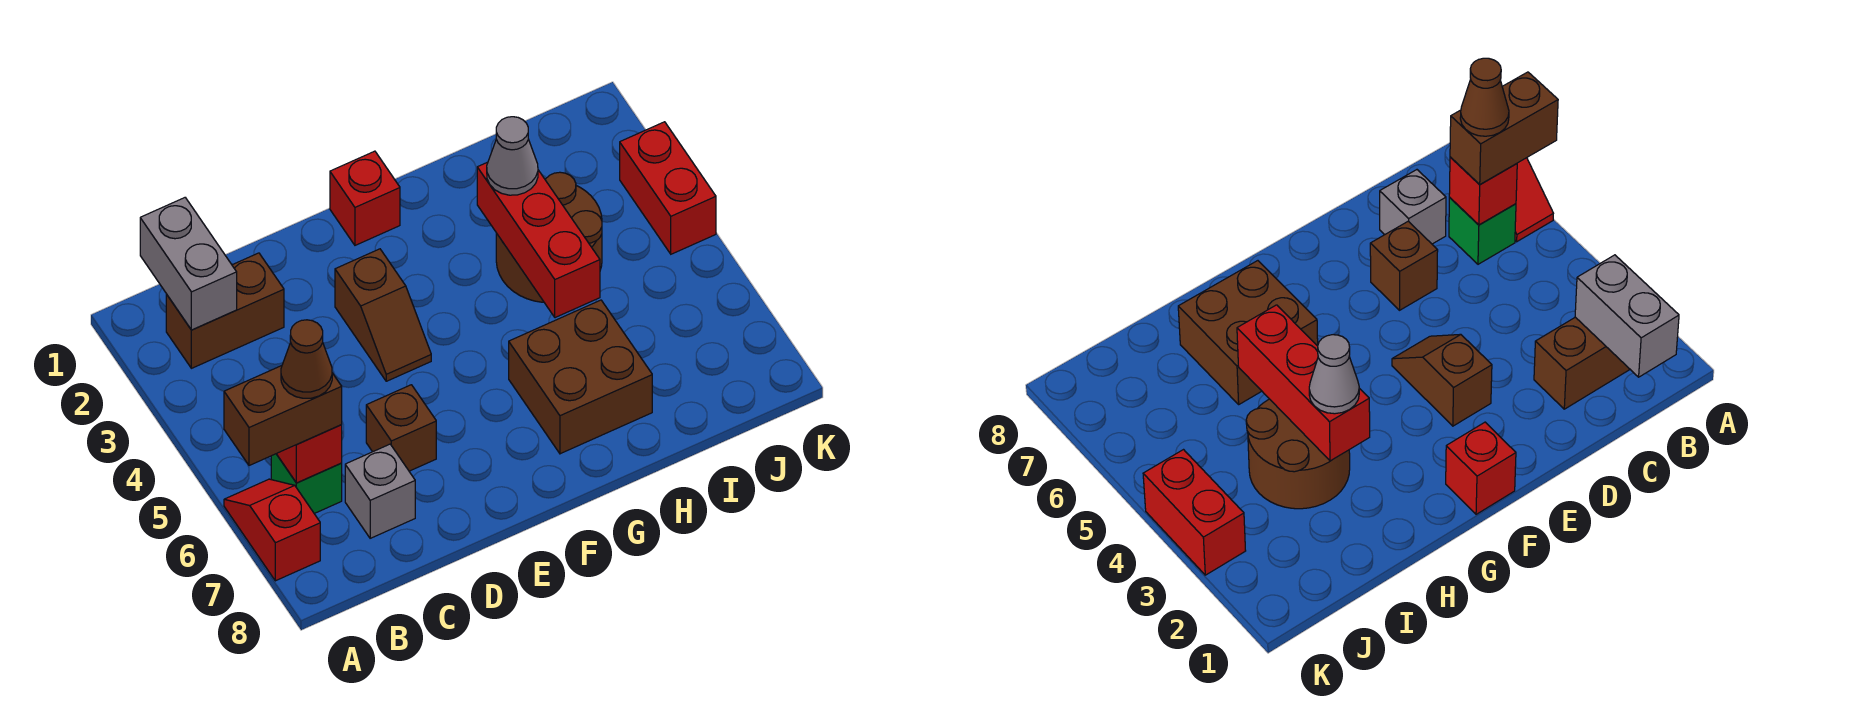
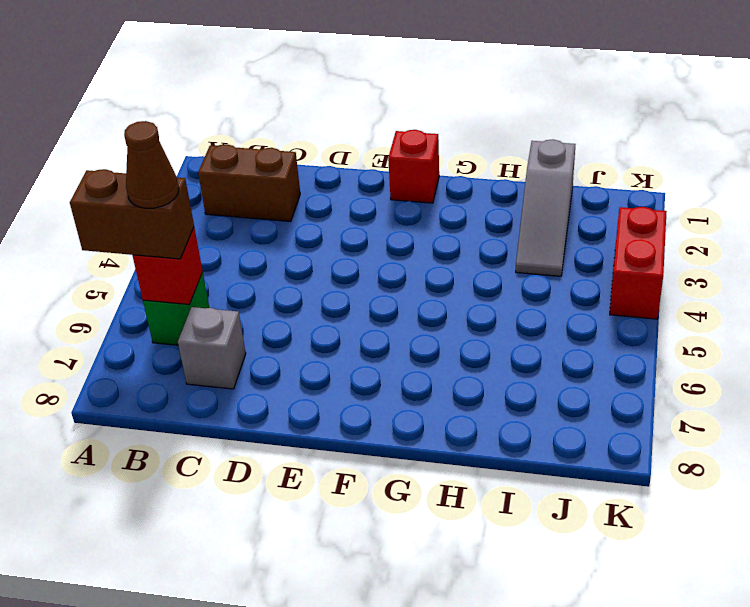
grey 1x3 slope [516,140,575,276] -> brown 2x2 round brick [496,172,602,302]
none -> red 1x2 slope [224,479,320,581]
none -> brown 1x1 brick [366,385,436,471]
none -> brown 1x2 slope [335,249,431,381]

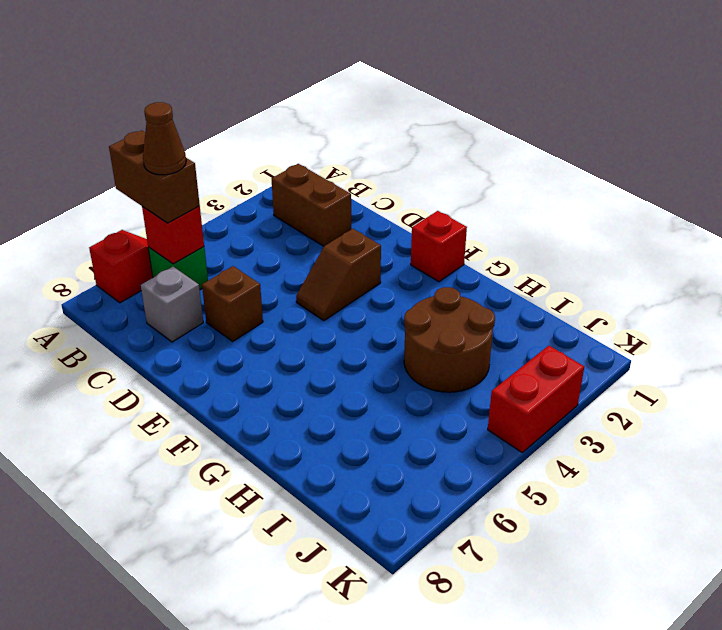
none -> brown 2x2 brick [509,300,652,454]
none -> grey 1x2 brick [140,198,237,330]
none -> red 1x3 brick [477,162,600,318]

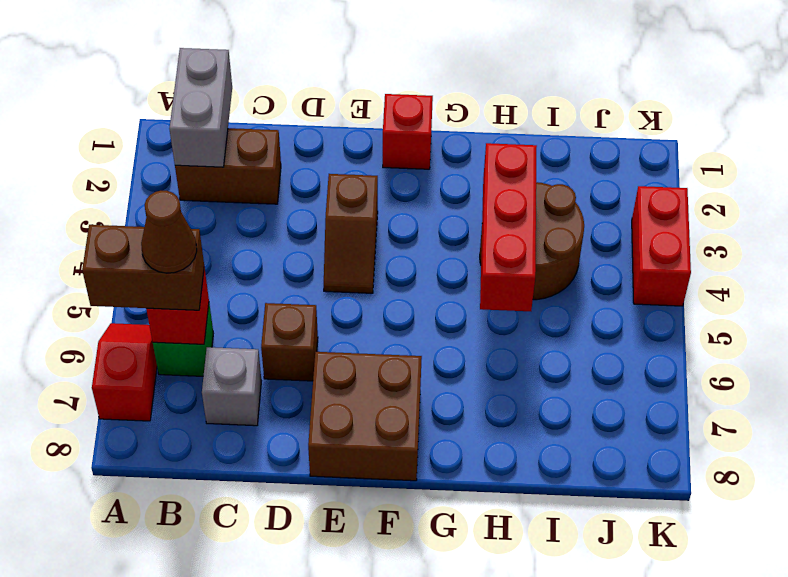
brown 2x2 brick [308,352,422,481] -> brown 2x2 brick moved to [509,300,652,454]
none -> grey 1x1 cone [487,117,538,195]

